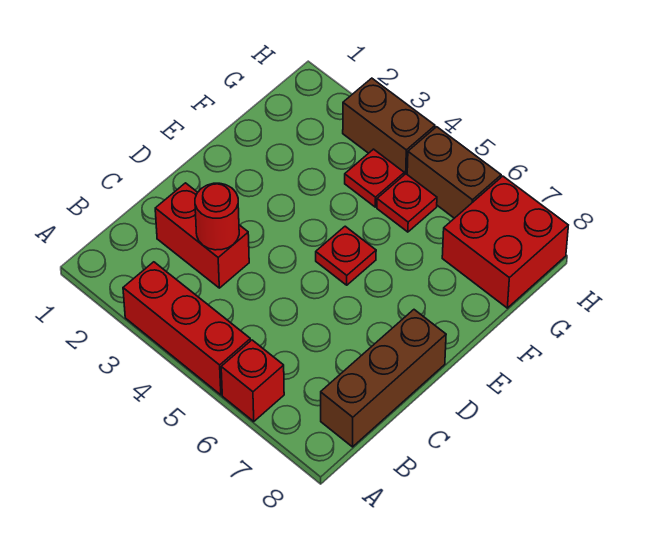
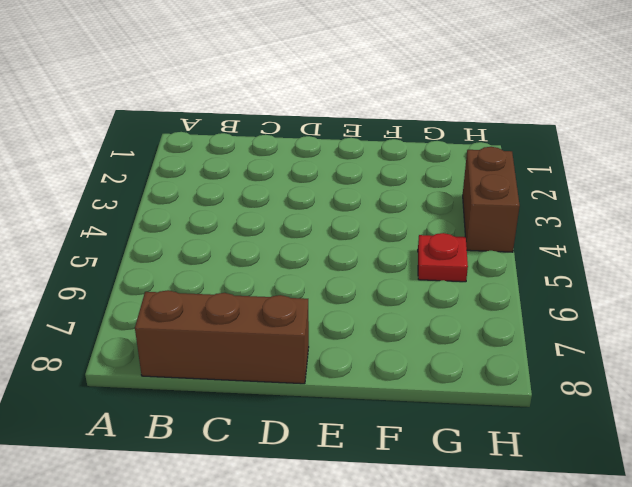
none -> red 1x3 brick [123,262,250,395]
none -> red 1x1 brick [221,340,284,421]

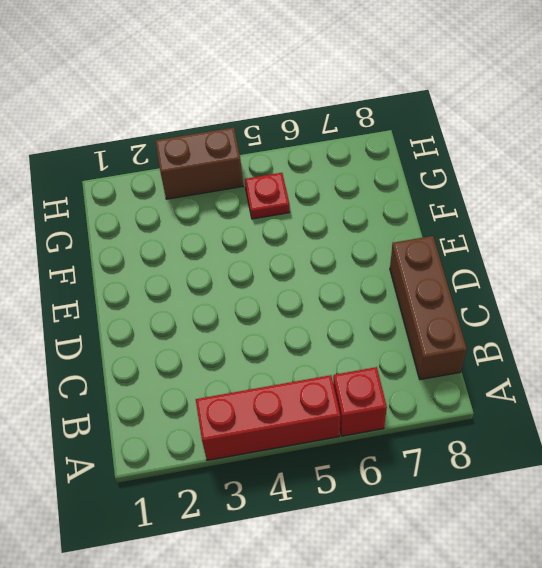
none -> red 1x2 brick [155,183,249,288]
none -> red 1x1 plate [316,226,376,285]

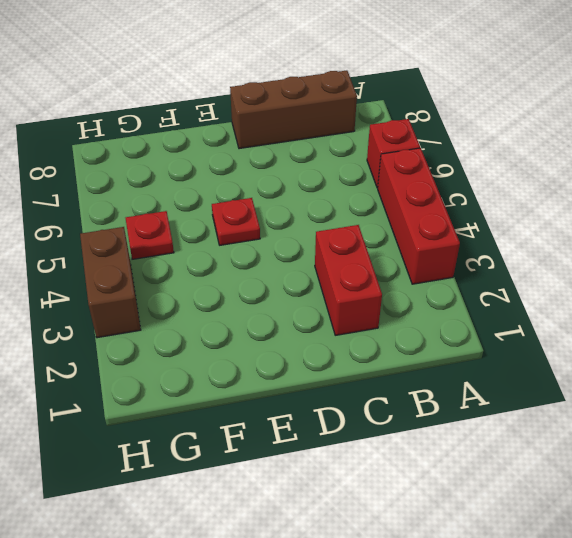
none -> red 1x1 plate [345,149,404,207]
none -> red 2x2 brick [442,176,568,308]

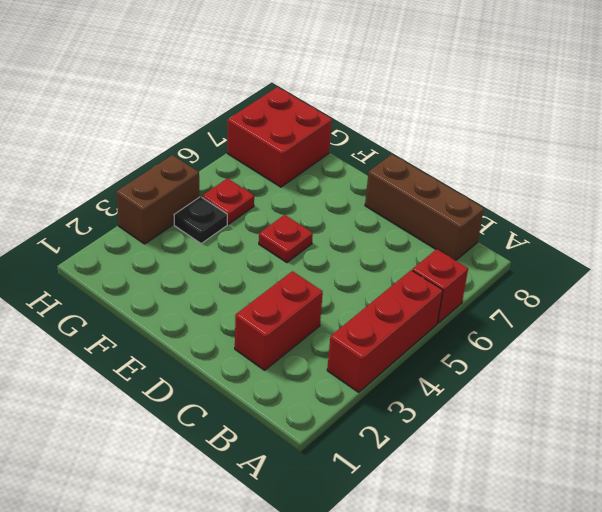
black 1x1 plate [174,197,227,243] -> red 1x1 plate [345,149,404,207]
none -> brown 1x2 brick [407,127,501,218]
none -> red 1x1 round brick [195,183,239,250]

